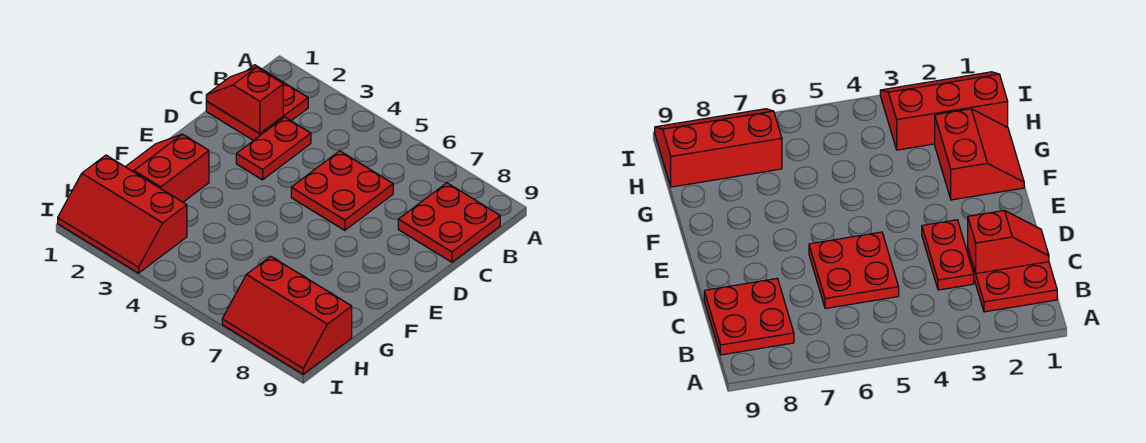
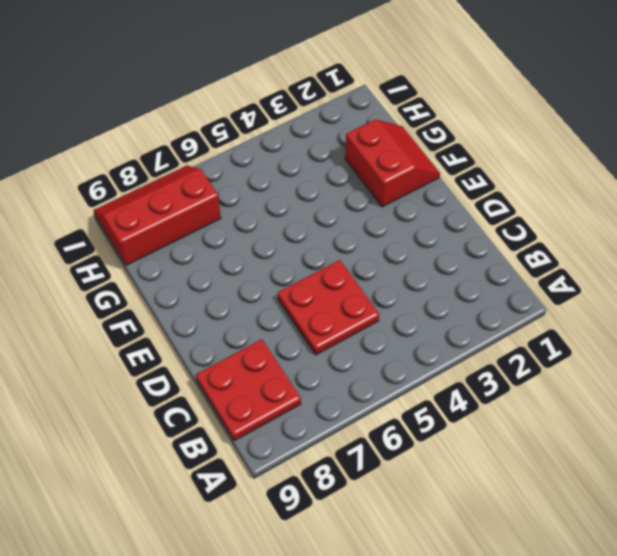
none -> red 2x2 plate [206,65,308,141]
none -> red 1x2 plate [236,117,311,180]

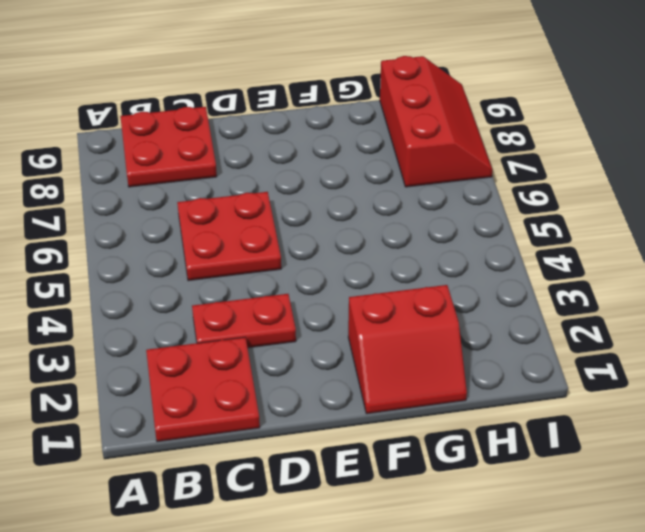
none -> red 2x3 slope [58,155,187,273]
none -> red 1x2 slope [206,67,283,134]

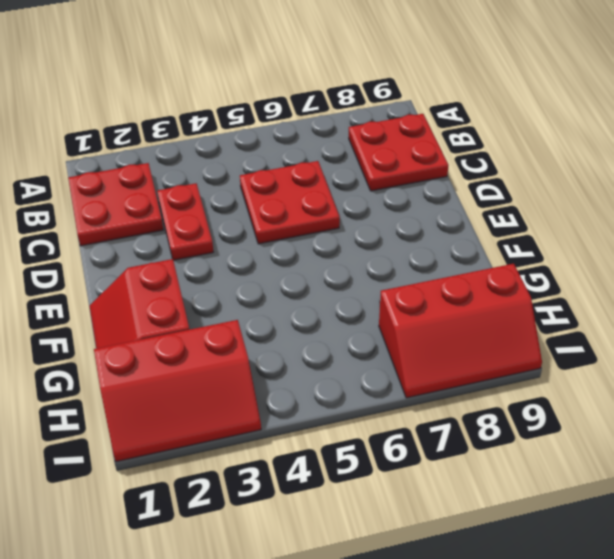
none -> red 1x2 slope [206,67,283,134]

